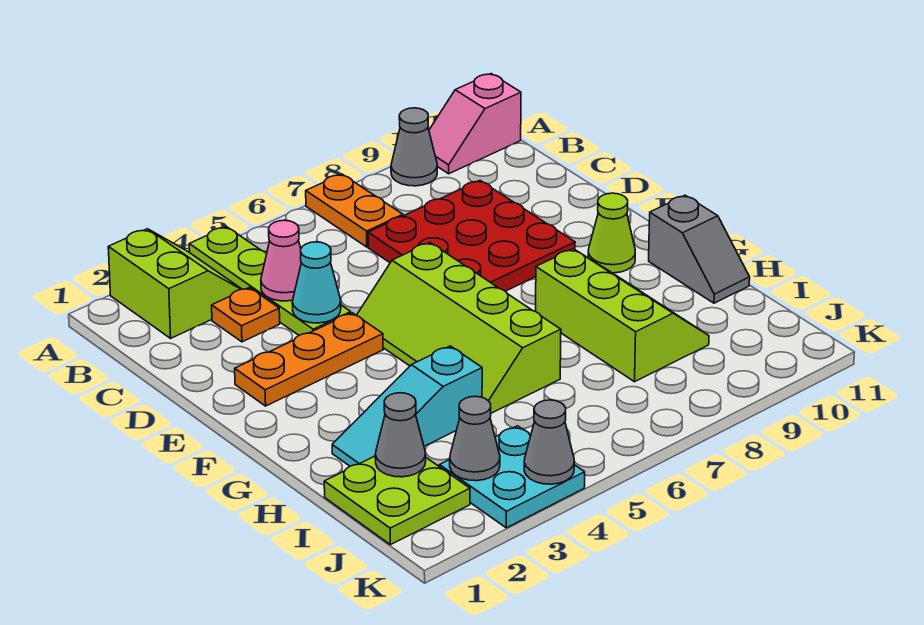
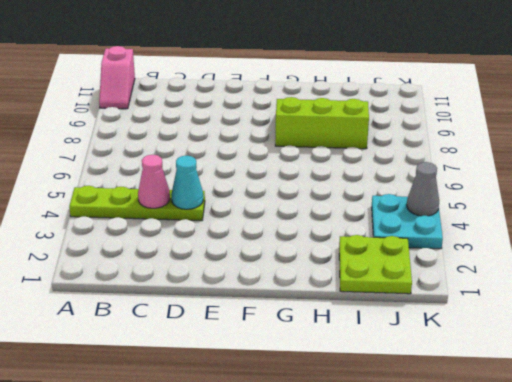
none -> lime 2x2 slope [108,229,241,338]
none -> orange 1x2 plate [306,174,403,247]
none -> grey 1x1 cone [391,108,437,186]

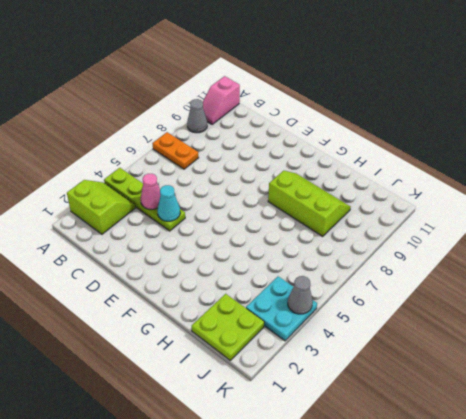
none -> orange 1x1 plate [212,287,280,342]
none -> red 3x3 plate [368,181,575,291]
none -> orange 1x3 plate [235,313,383,406]

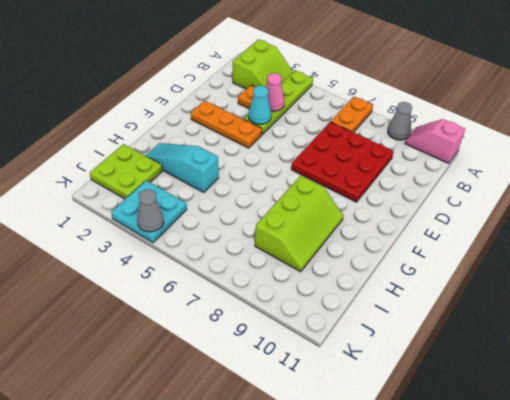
none -> lime 2x4 slope [357,243,561,413]
none -> lime 1x1 cone [588,193,635,273]
none -> grey 1x2 slope [649,195,750,303]

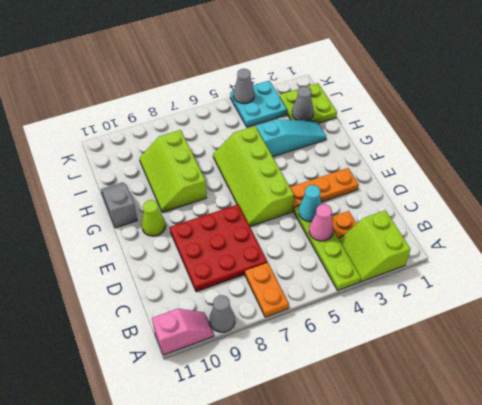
lime 2x4 slope [213,126,294,226] -> lime 2x4 slope turned to [357,243,561,413]
none -> grey 1x1 cone [450,396,500,481]

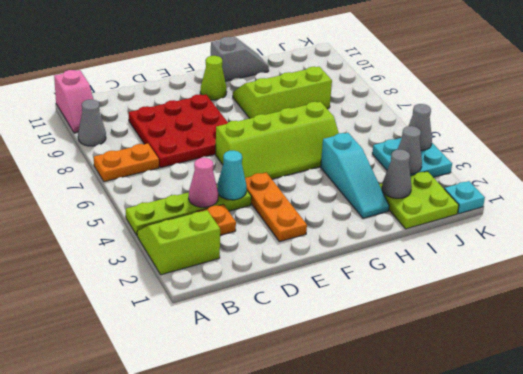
cyan 1x1 plate [444,181,485,214] -> none

